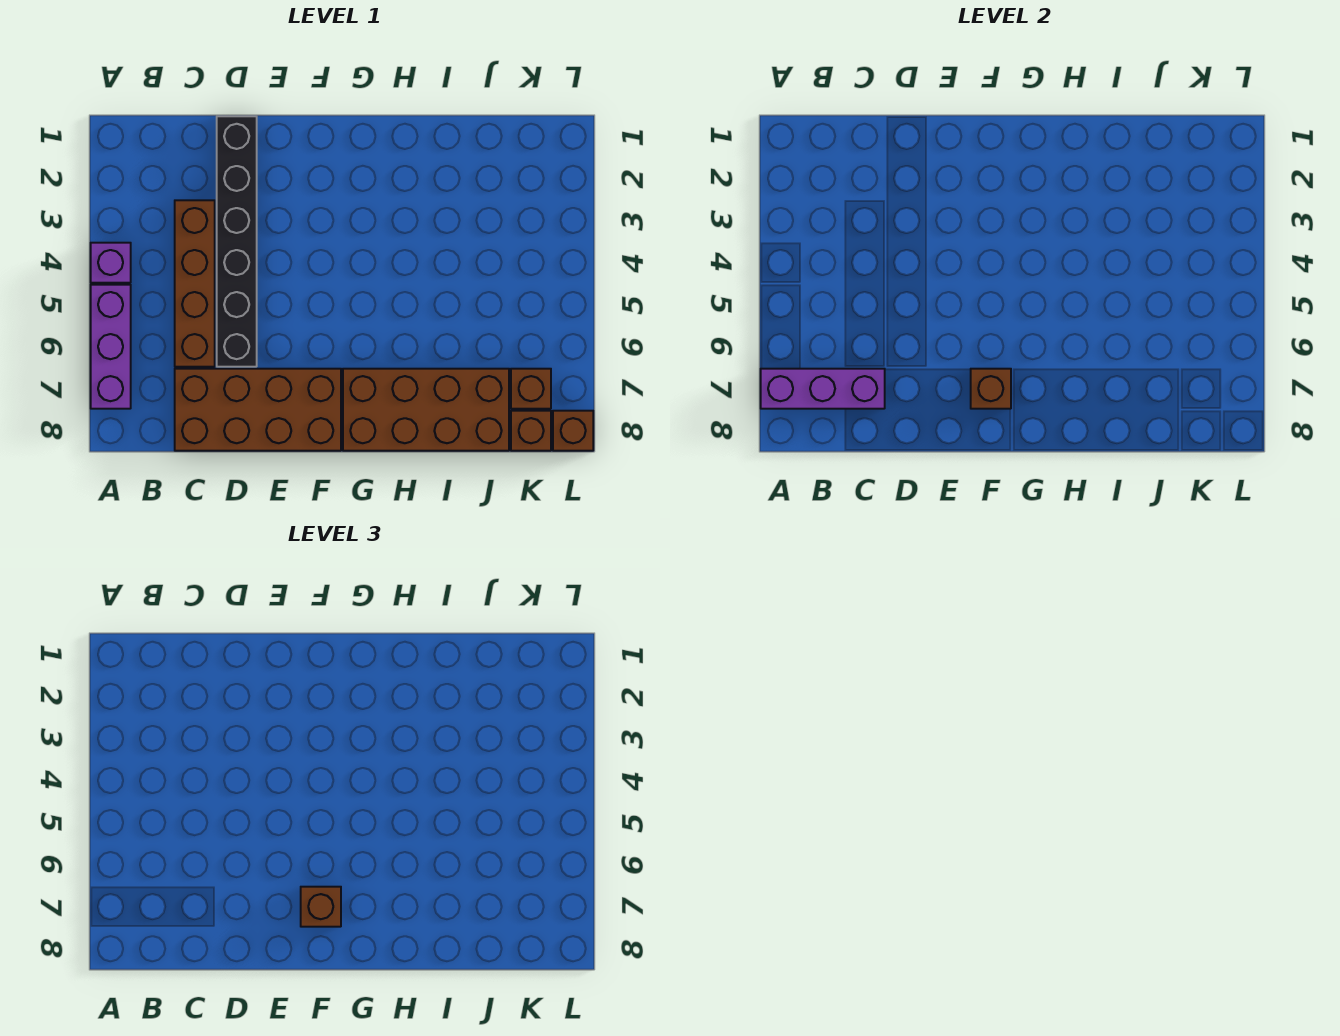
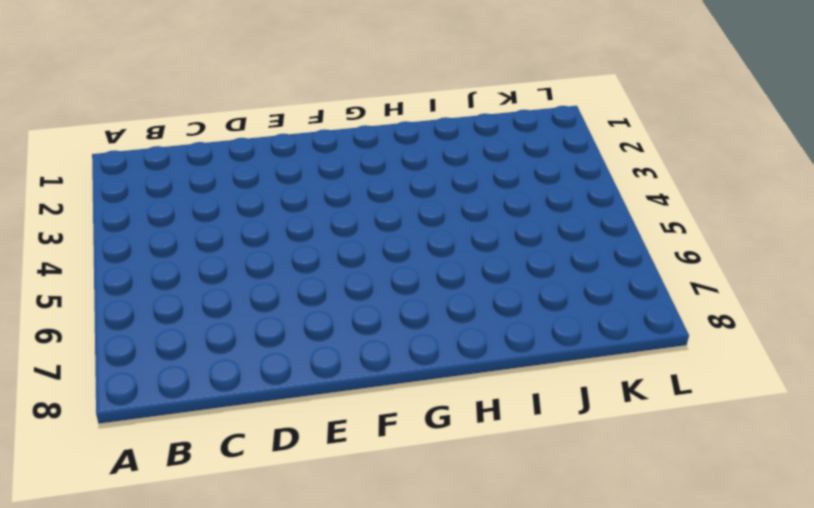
none -> purple 1x1 brick [91,243,131,283]
none -> purple 1x3 brick [91,285,131,409]
none -> brown 1x4 brick [175,200,215,367]

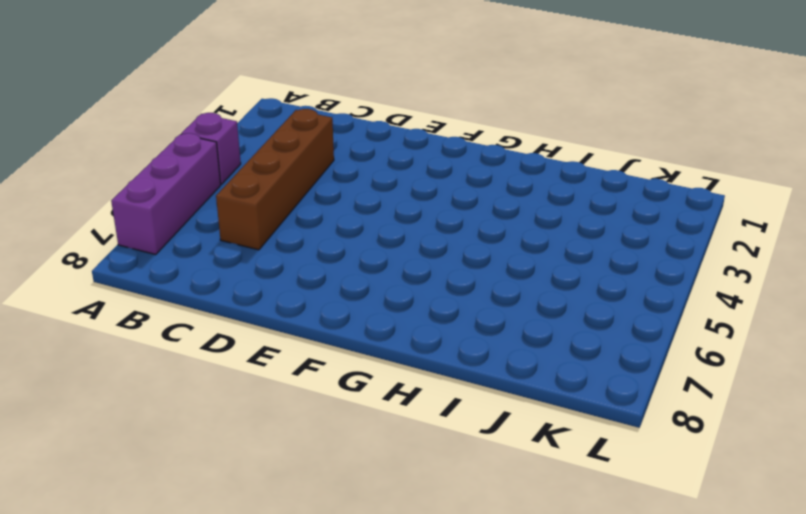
none -> brown 2x4 brick [175,369,341,451]
none -> black 1x6 brick [217,116,257,367]
none -> brown 2x4 brick [343,369,509,451]

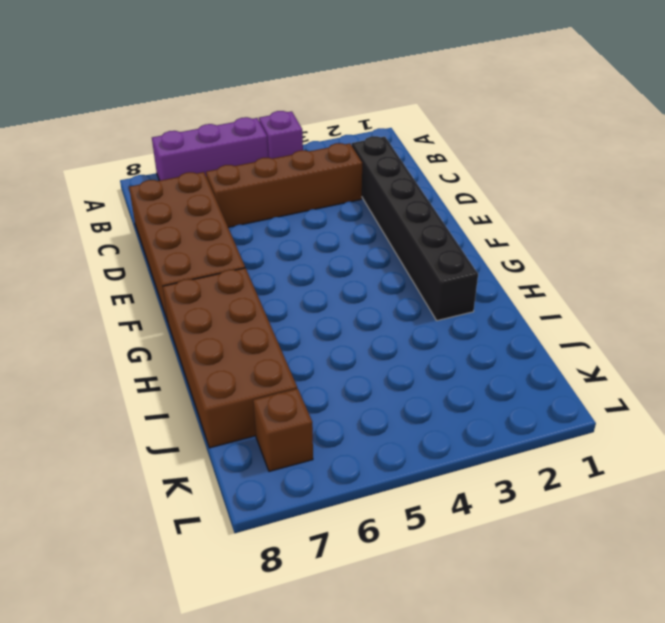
black 1x6 brick [352,136,478,321] -> black 1x6 brick turned to [217,116,257,367]
none -> brown 1x1 brick [511,411,551,451]
none -> brown 1x1 brick [553,411,593,451]
none -> purple 1x3 brick [761,369,885,409]

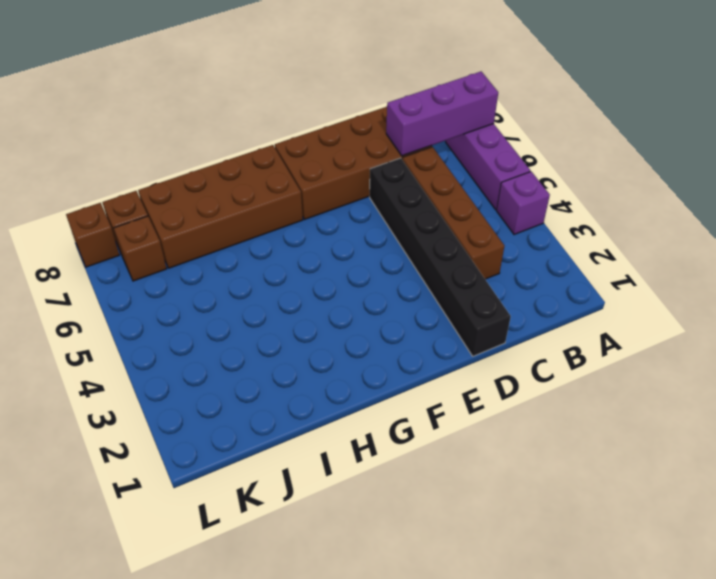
none -> brown 1x1 brick [971,369,1011,409]
none -> brown 1x1 brick [301,887,341,927]

